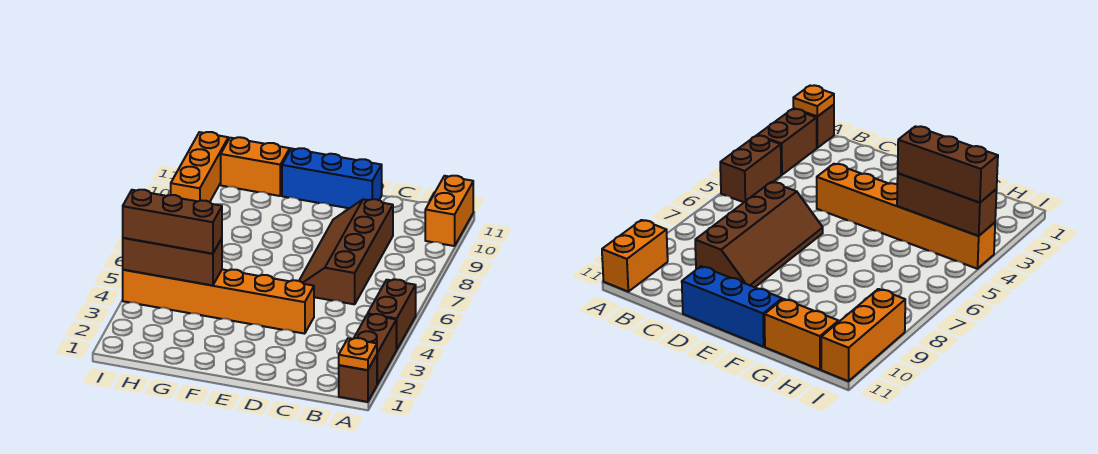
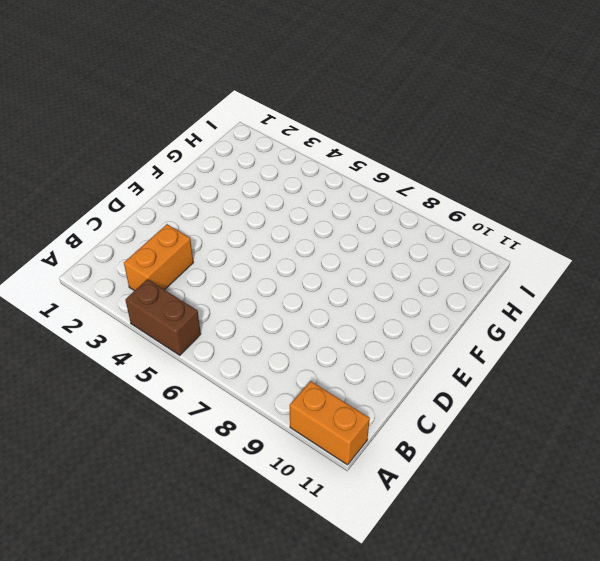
orange 1x2 brick [124,224,193,291] -> orange 1x2 brick moved to [221,137,290,196]
none -> brown 1x1 brick [339,355,377,402]
none -> brown 1x2 brick [354,314,396,384]
none -> brown 2x4 slope [299,199,393,304]

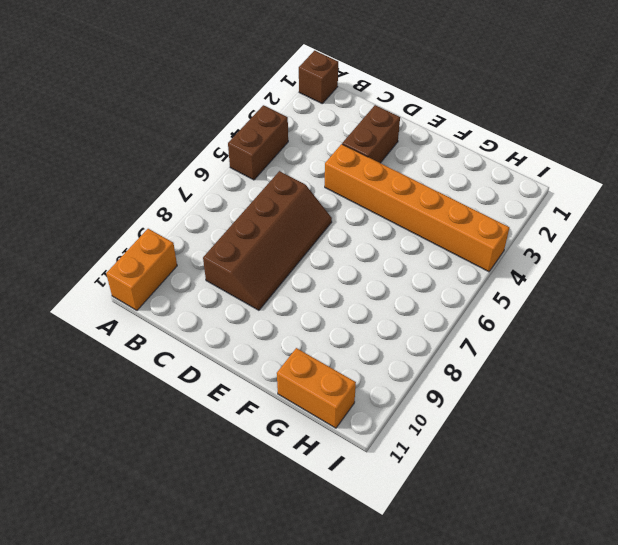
brown 1x2 brick [342,105,400,163] -> brown 1x2 brick moved to [354,314,396,384]
none -> blue 1x3 brick [282,148,382,208]
none -> orange 1x3 brick [171,132,228,202]
none -> orange 1x1 plate [339,338,377,370]

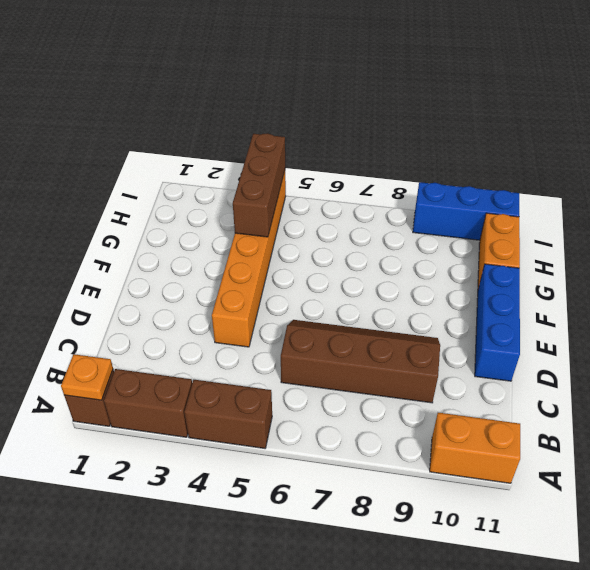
blue 1x3 brick [413,182,519,240] -> orange 1x3 brick [171,132,228,202]
none -> brown 1x3 brick [123,190,222,254]

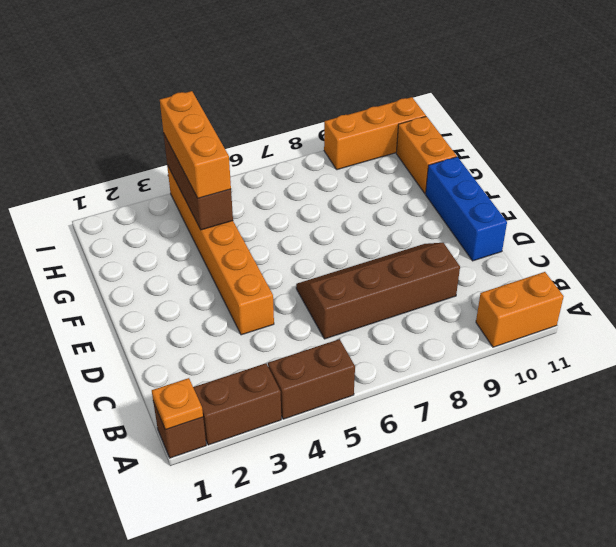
orange 1x3 brick [160,91,231,198] -> brown 1x3 brick [123,190,222,254]

